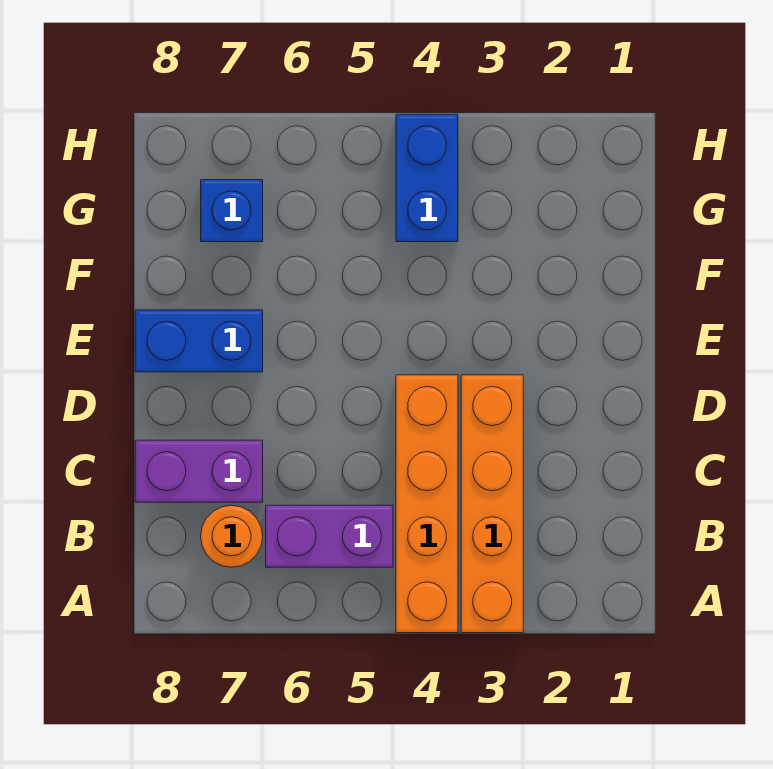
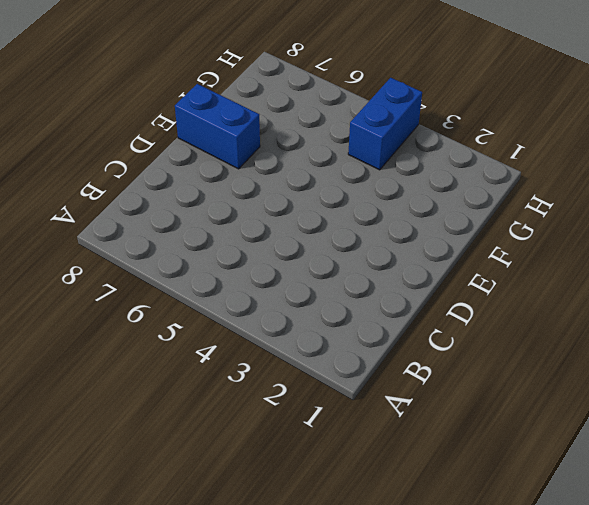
none -> orange 1x4 brick [461,375,523,633]
none -> orange 1x4 brick [396,375,458,633]

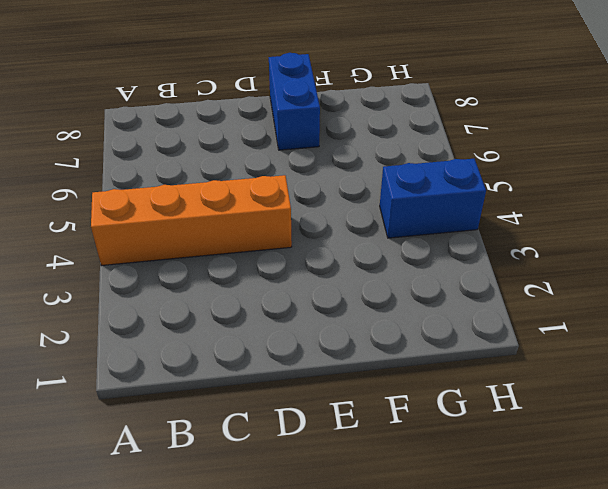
none -> orange 1x4 brick [461,375,523,633]
none -> purple 1x2 brick [266,505,393,567]

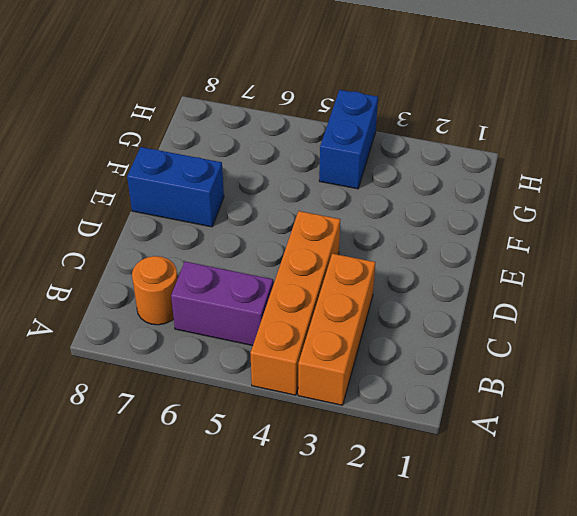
orange 1x3 brick [298,254,375,405] -> orange 1x4 brick [461,375,523,633]
none -> purple 1x2 brick [135,440,263,502]
none -> blue 1x1 brick [201,180,263,242]

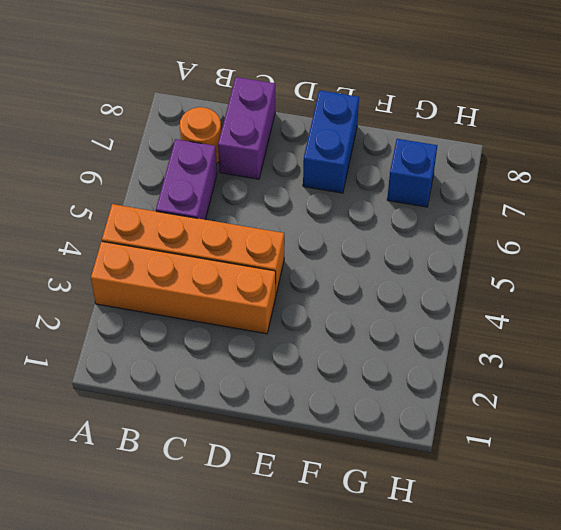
none -> blue 1x2 brick [396,114,458,242]

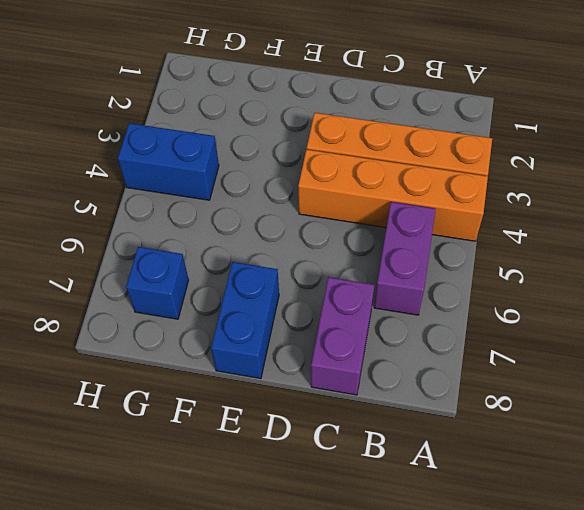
none -> orange 1x1 round brick [201,505,263,567]

